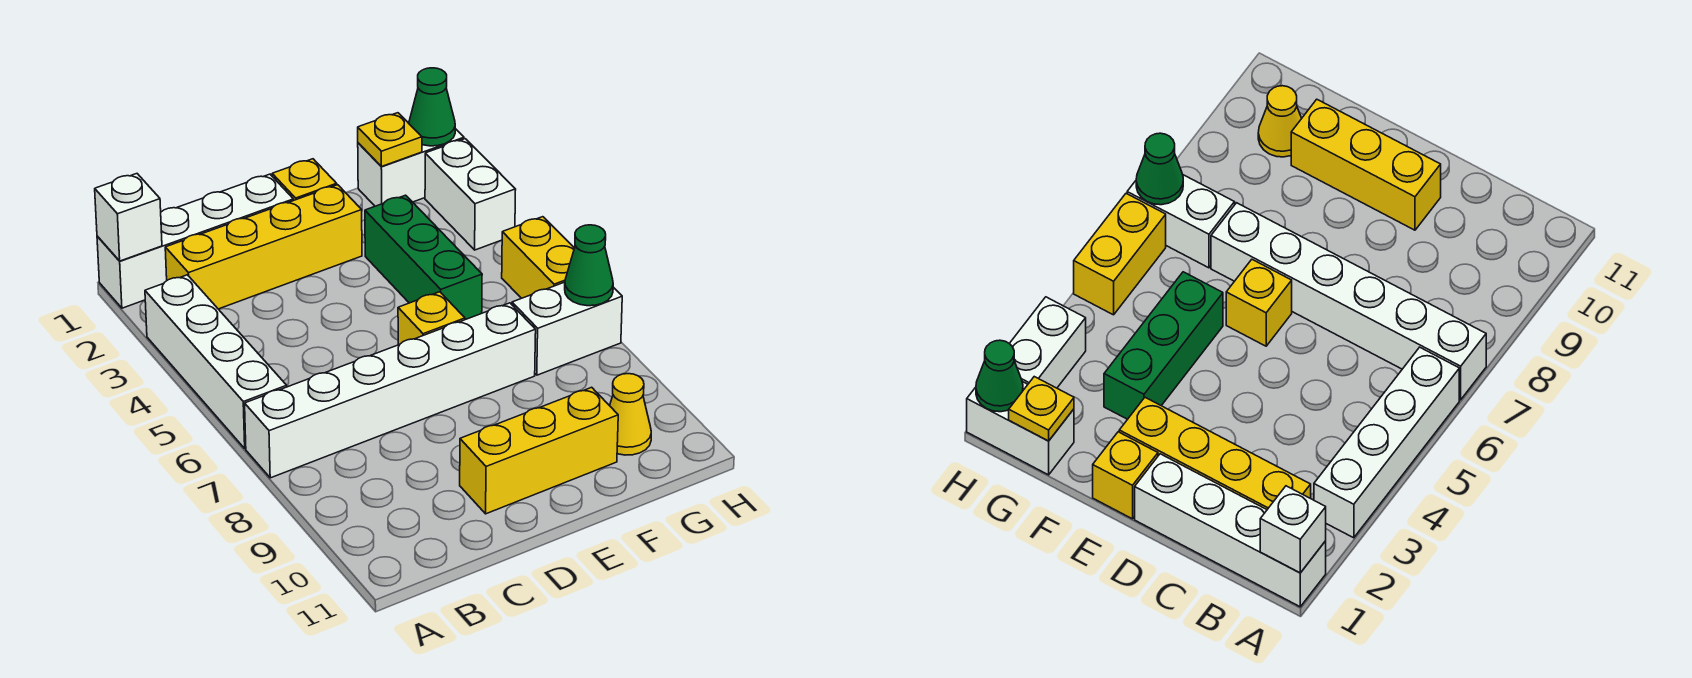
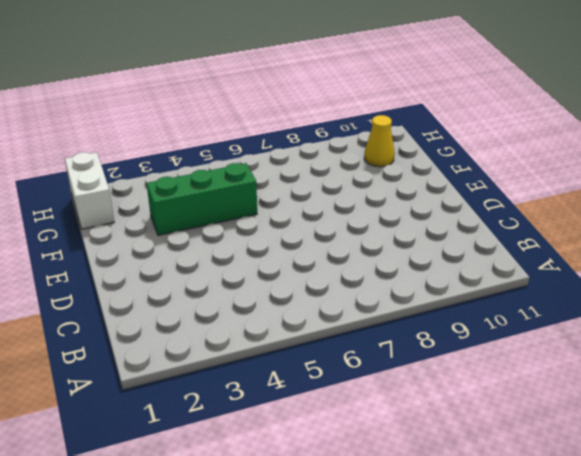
none -> white 1x4 brick [97,174,294,308]
none -> white 1x4 brick [145,275,287,449]
none -> white 1x6 brick [245,303,536,478]

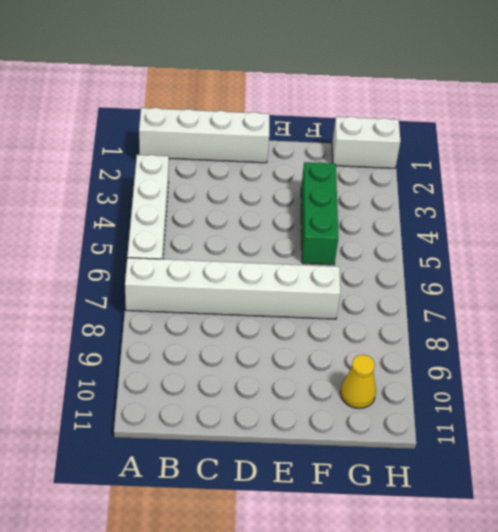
none -> yellow 1x4 brick [165,185,362,309]
none -> yellow 1x3 brick [460,387,618,514]
none -> yellow 1x1 brick [272,159,337,200]

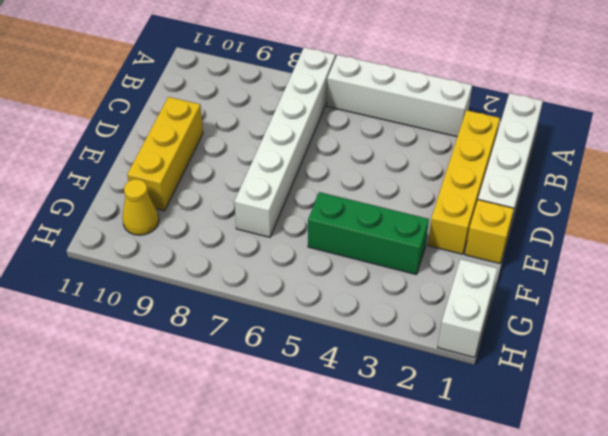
none -> yellow 1x1 brick [398,292,465,345]
none -> white 1x2 brick [512,282,622,375]
none -> white 1x2 brick [425,139,516,250]

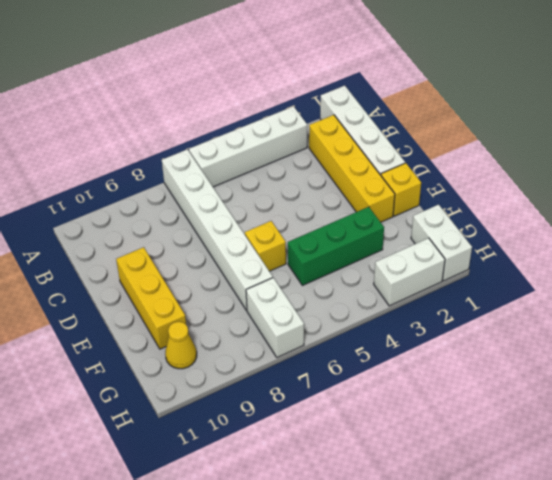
none -> yellow 1x2 brick [502,217,574,298]
none -> white 1x1 brick [95,174,162,261]
none -> yellow 1x1 plate [358,113,422,167]

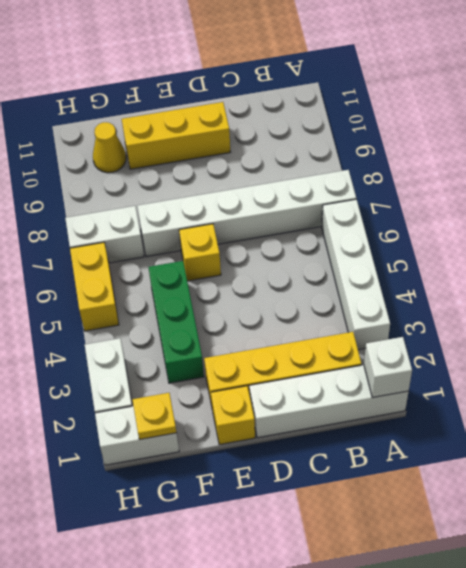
none -> green 1x1 cone [409,68,455,146]
none -> green 1x1 cone [565,225,613,306]

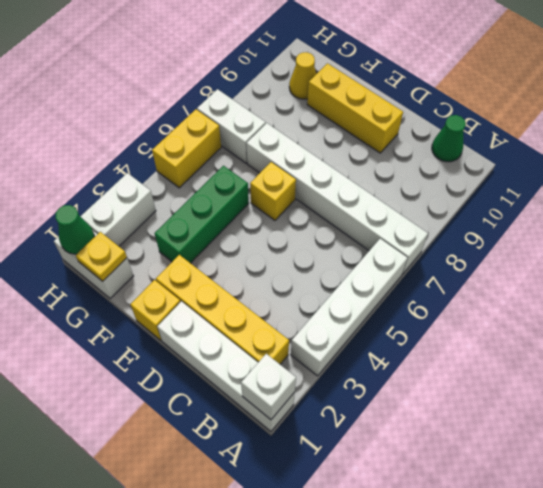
green 1x1 cone [432,115,466,162] -> green 1x1 cone moved to [565,225,613,306]

